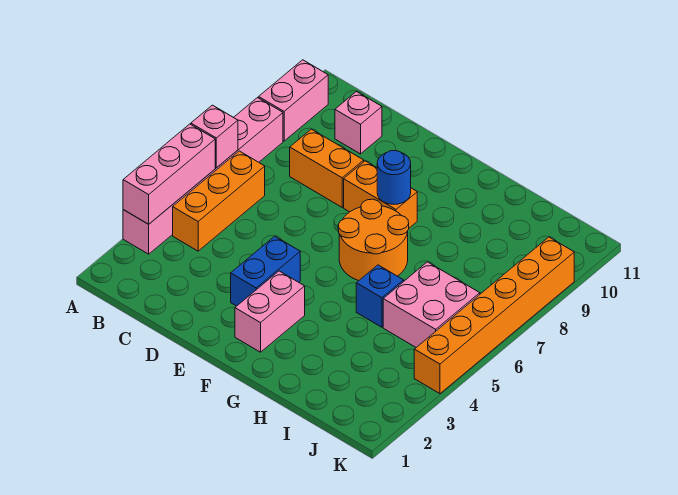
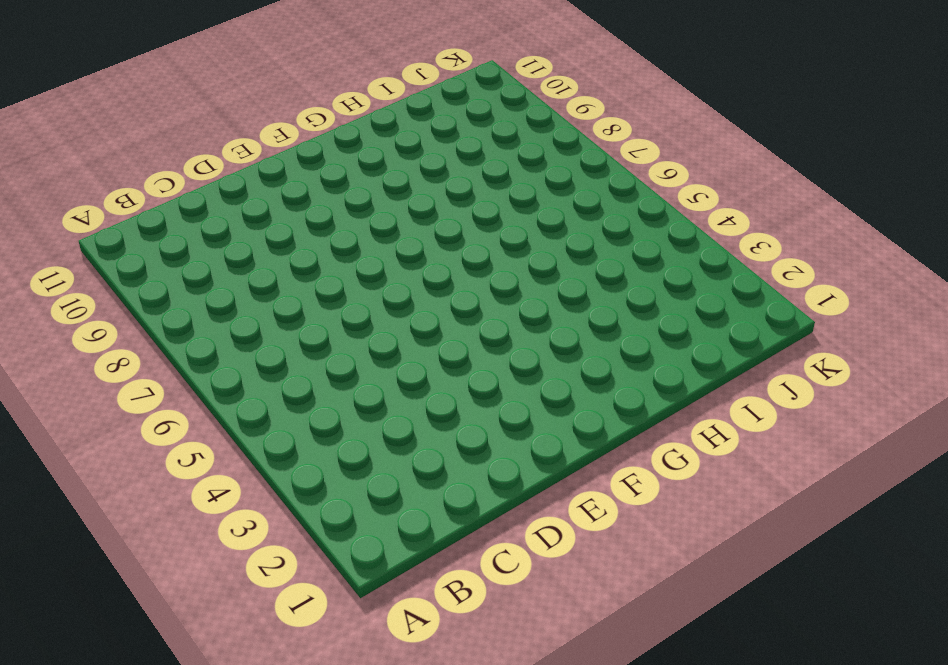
none -> pink 1x6 brick [123,98,283,254]
none -> pink 1x2 brick [259,60,328,141]
none -> orange 1x3 brick [173,151,265,251]

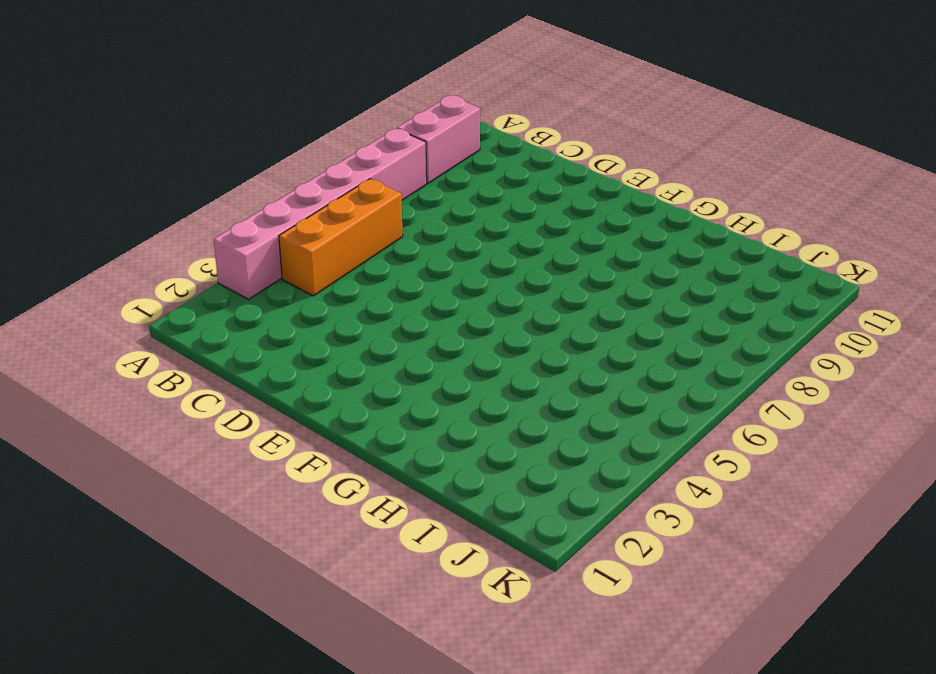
none -> orange 1x2 brick [290,129,364,207]
none -> pink 1x1 brick [335,92,382,154]
none -> blue 1x2 brick [231,236,300,306]

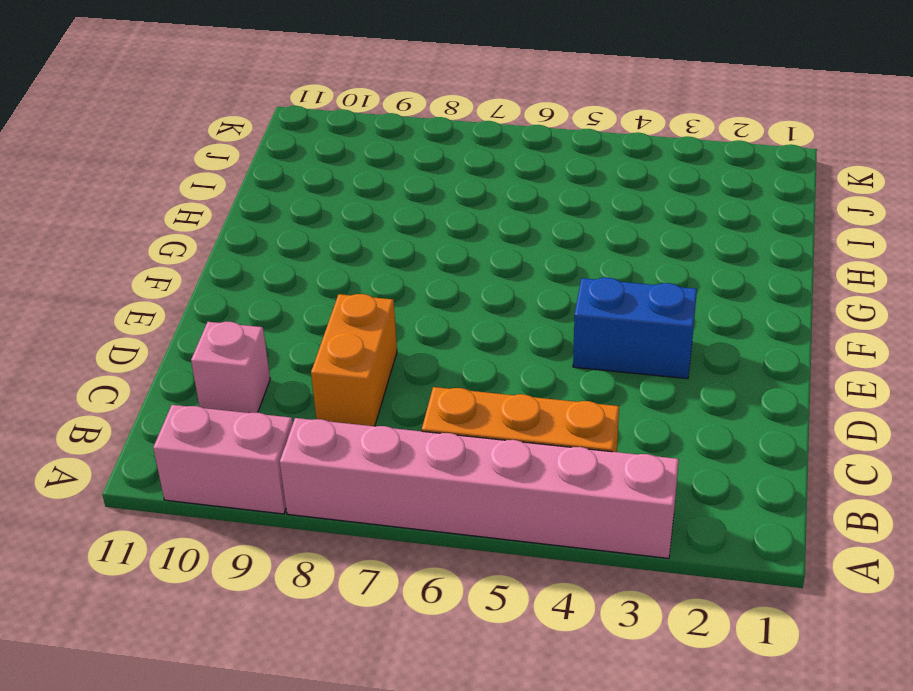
none -> orange 1x2 brick [344,161,417,228]
none -> pink 1x2 brick [235,271,305,352]
none -> orange 2x2 round brick [338,199,409,281]

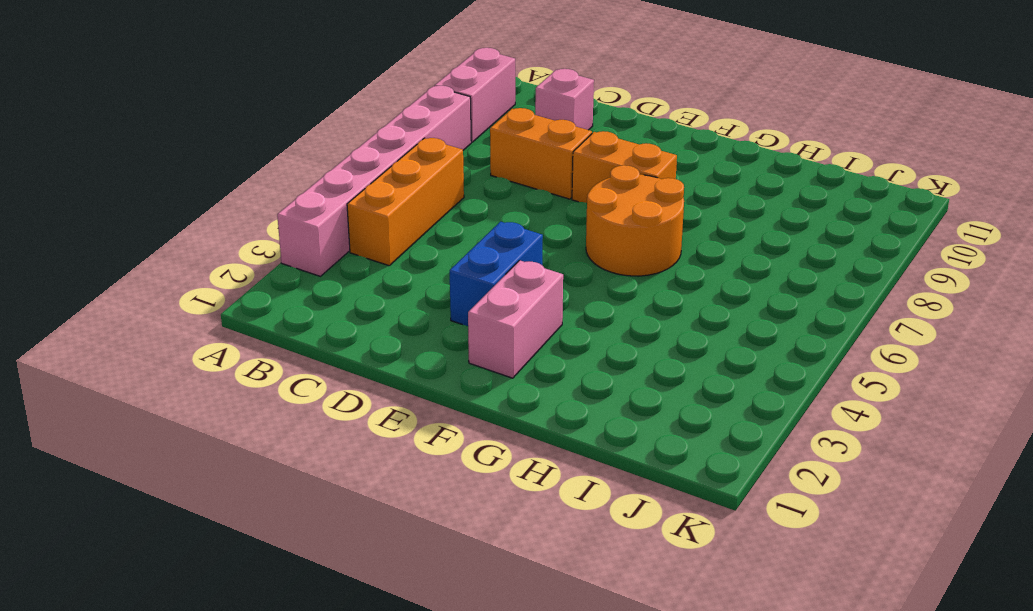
none -> blue 1x1 brick [356,265,404,327]
none -> pink 2x2 brick [383,262,480,347]
none -> orange 1x6 brick [414,237,574,394]

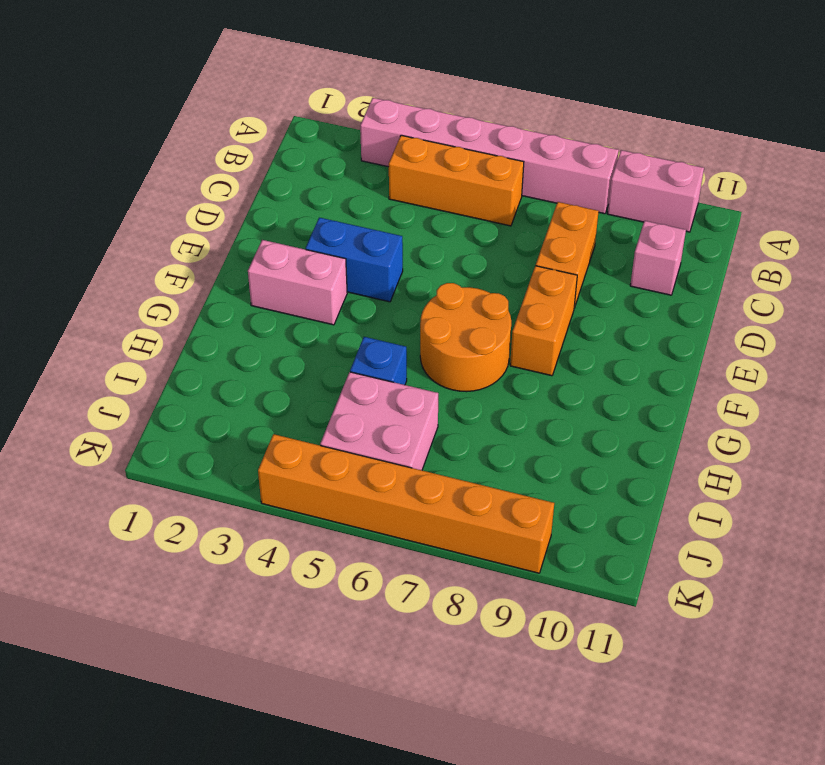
none -> pink 1x3 brick [123,124,215,224]
none -> pink 1x1 brick [191,105,238,168]
none -> blue 1x1 round brick [377,150,411,204]

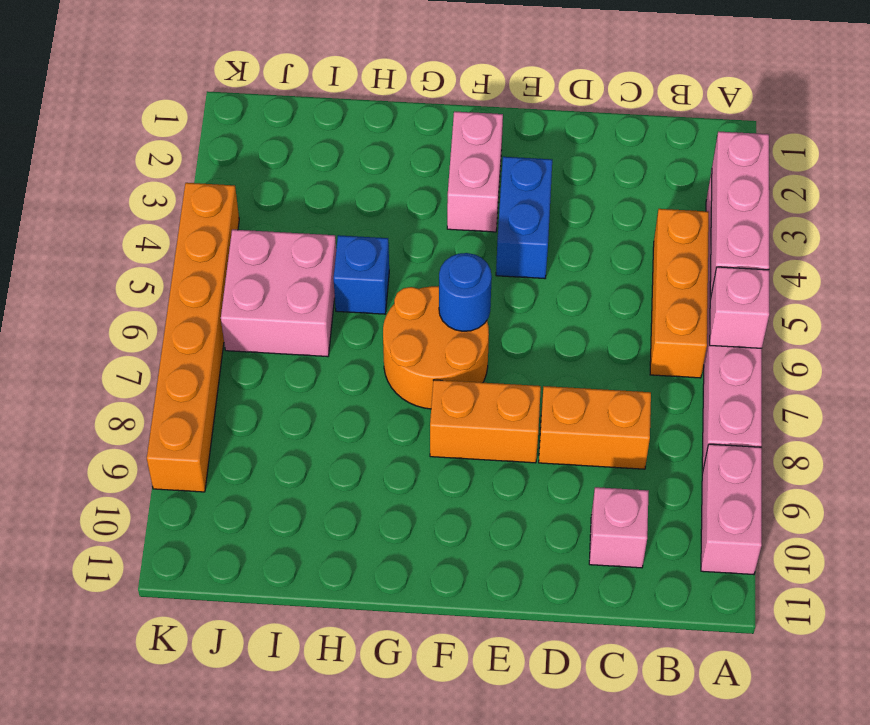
blue 1x1 round brick [439,253,492,331] -> blue 1x1 round brick moved to [377,150,411,204]

